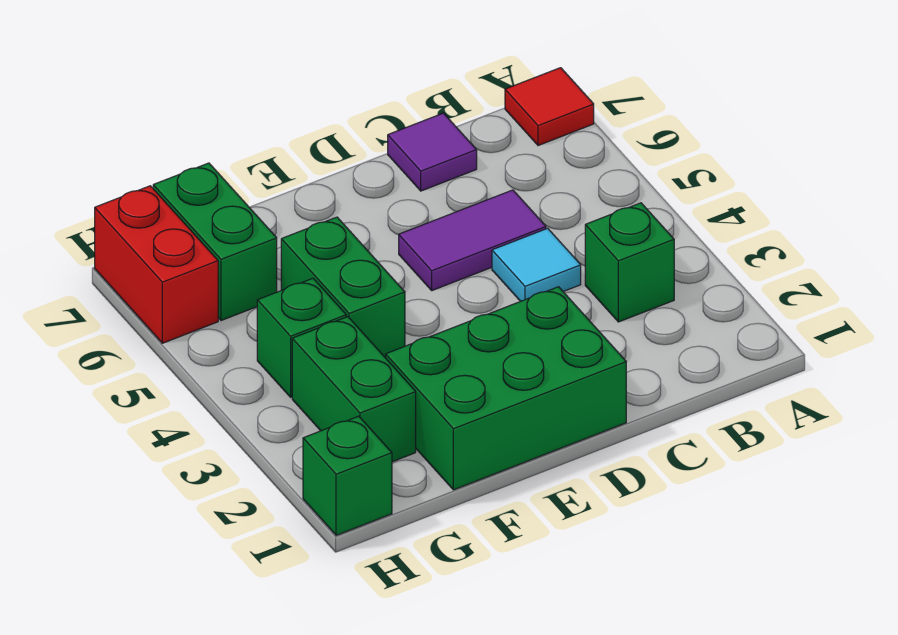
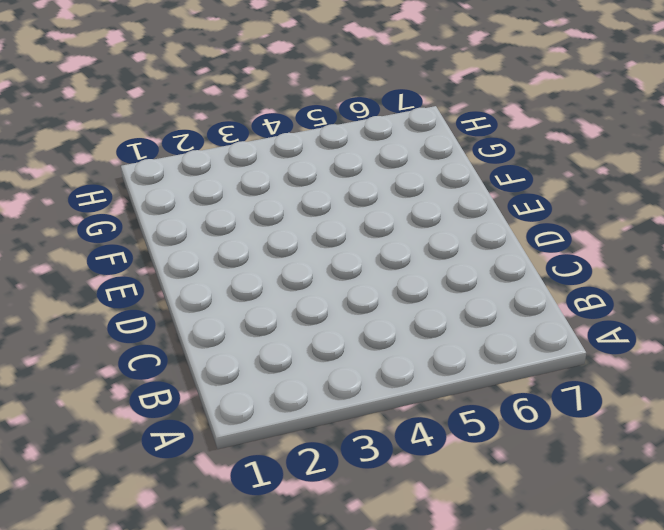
none -> red 1x1 tile [505,68,594,146]
none -> green 1x1 brick [585,203,674,322]
none -> cyan 1x1 tile [492,228,581,301]

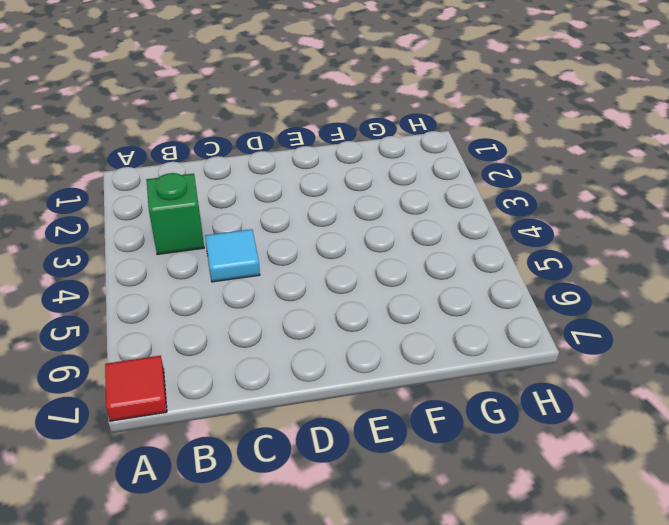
none -> purple 1x2 tile [399,190,546,291]
none -> purple 1x1 tile [388,113,477,191]
none -> green 2x3 brick [386,287,626,490]

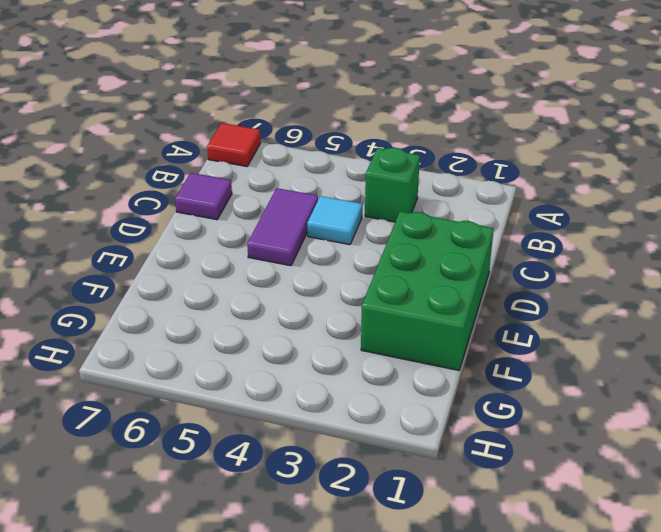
none -> green 1x2 brick [281,217,405,358]
none -> green 1x2 brick [292,317,416,462]
none -> green 1x1 brick [257,278,346,397]

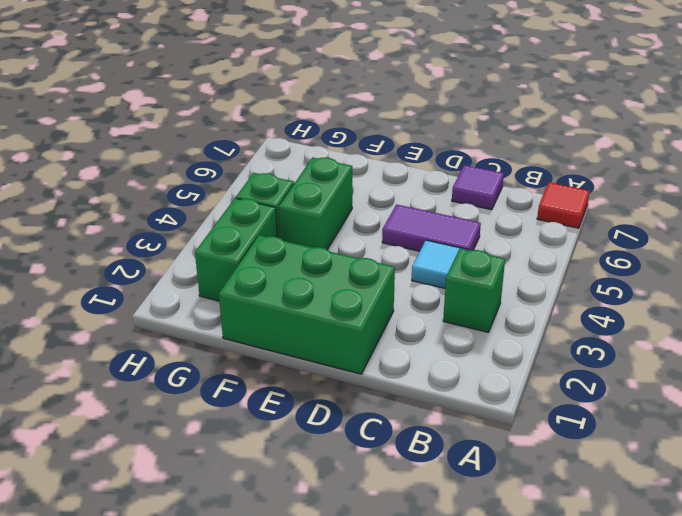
none -> green 1x2 brick [153,163,277,321]
none -> green 1x1 brick [303,416,392,535]
none -> red 1x2 brick [95,186,218,343]

